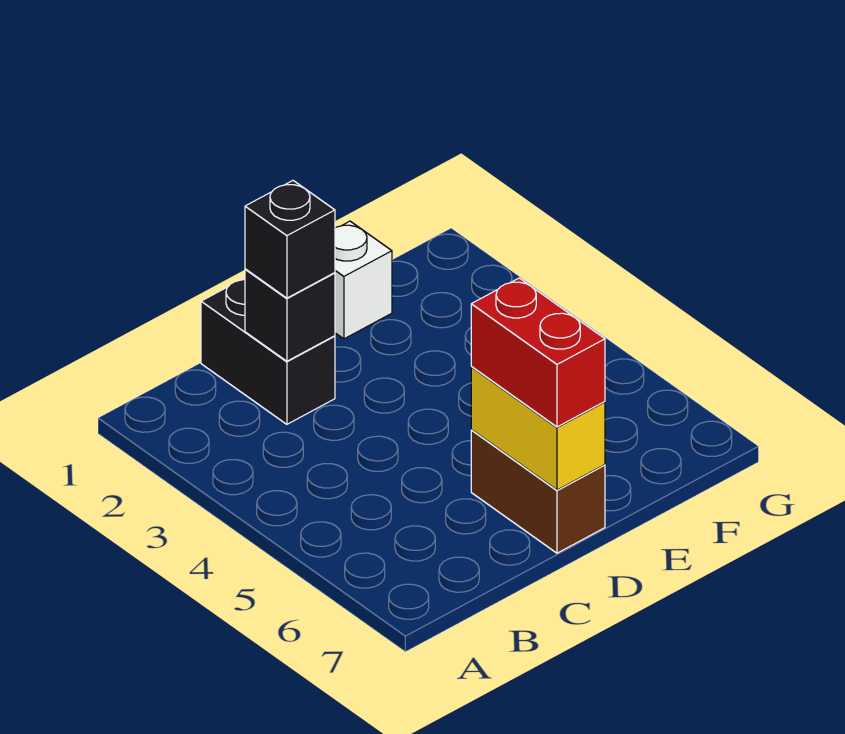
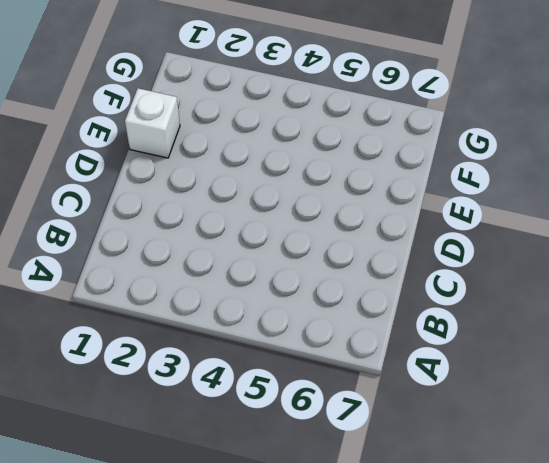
none -> black 1x2 brick [201,278,335,424]
none -> brown 1x2 brick [471,430,605,553]

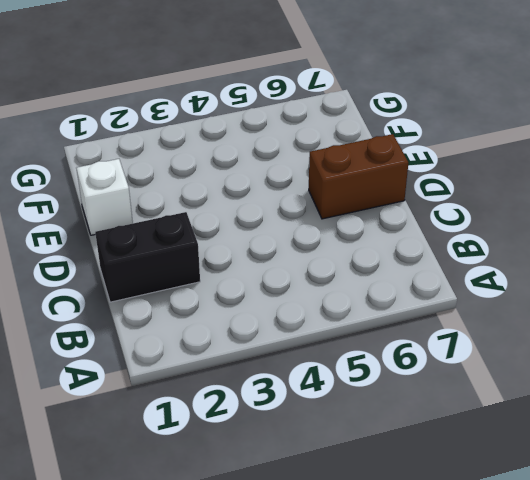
none -> black 1x1 brick [245,269,335,361]
none -> yellow 1x2 brick [471,367,605,490]

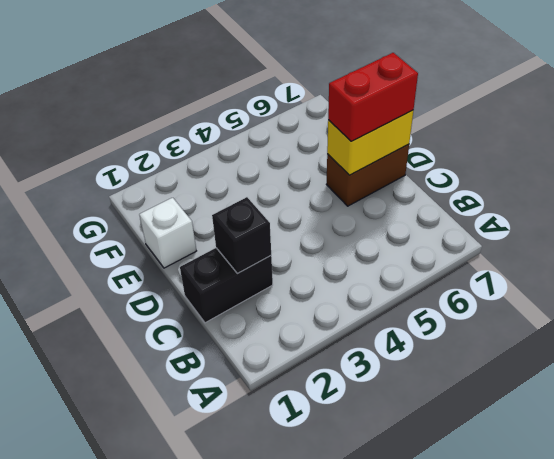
none -> black 1x1 brick [245,181,335,298]

